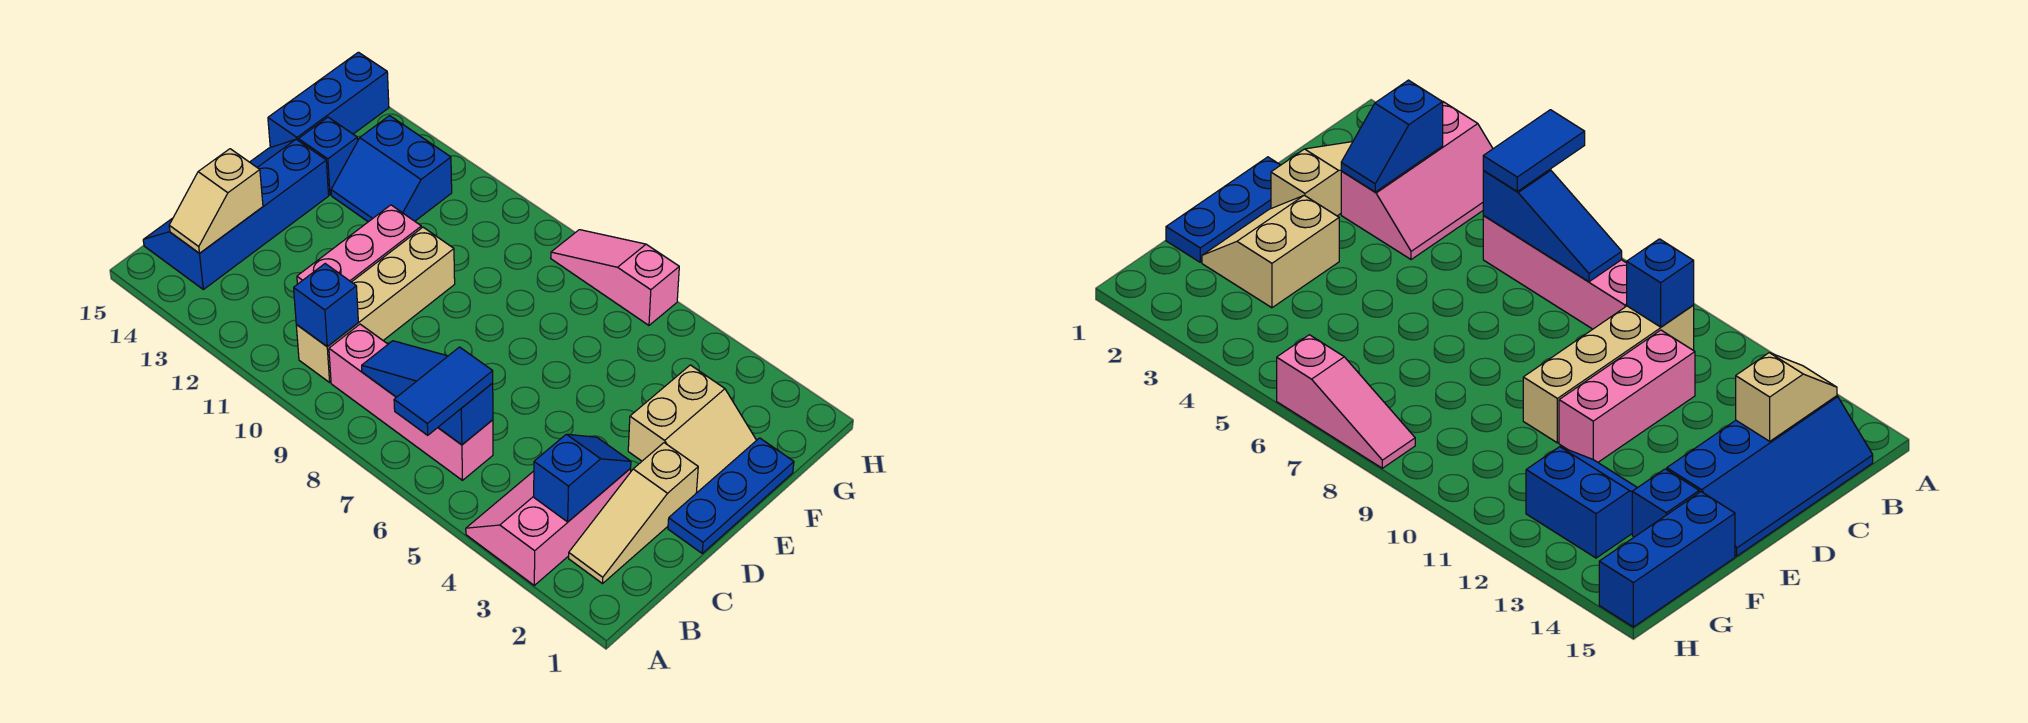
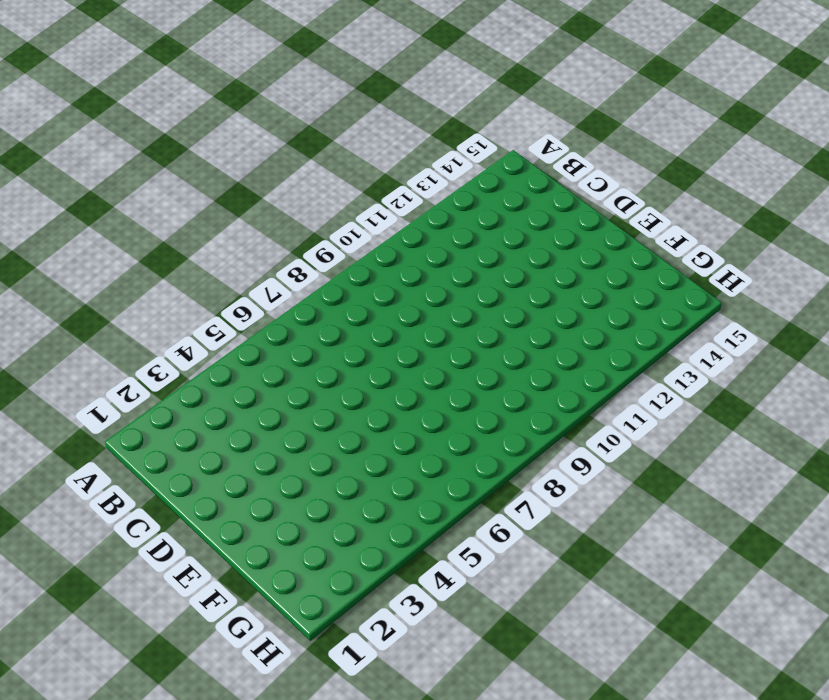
none -> pink 2x3 slope [466,469,631,585]
none -> tan 1x3 slope [569,443,698,584]
none -> pink 1x4 brick [329,324,493,480]

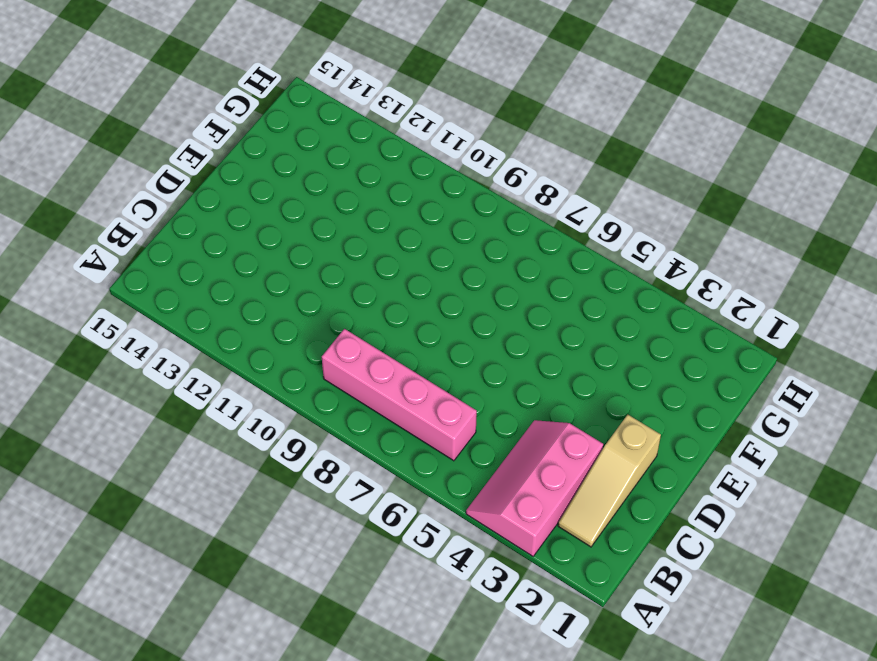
none -> tan 1x4 brick [296,227,455,382]
none -> blue 2x4 slope [143,139,329,289]
none -> pink 1x3 brick [297,205,421,284]

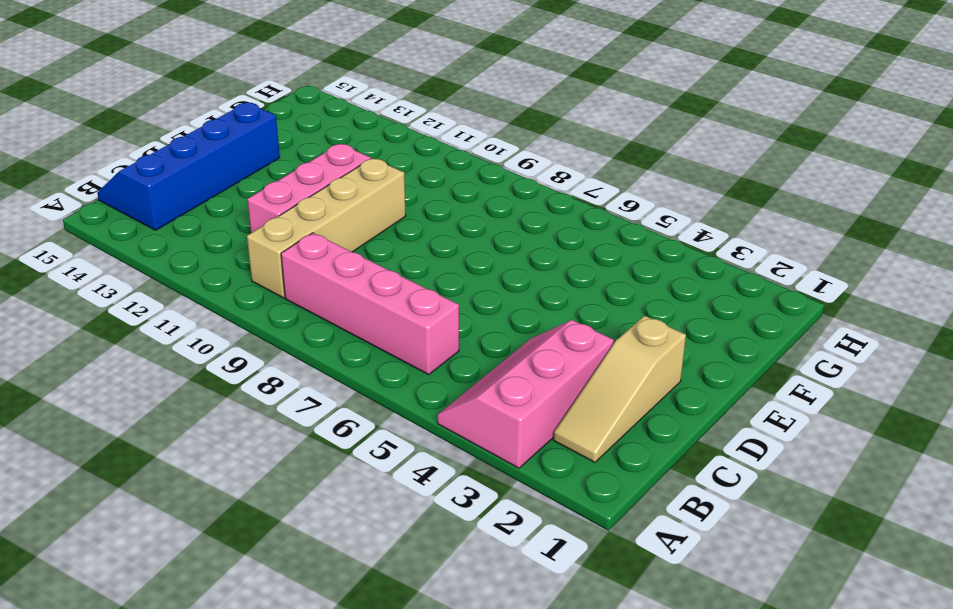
none -> blue 1x3 plate [668,438,794,553]
none -> tan 2x2 slope [628,365,757,493]
none -> blue 2x2 slope [331,116,452,222]

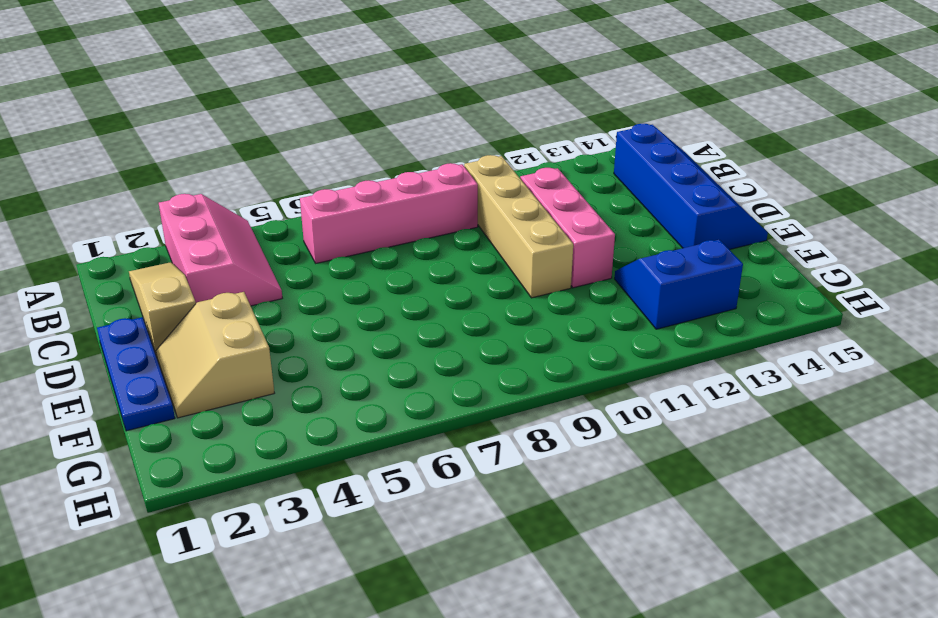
none -> blue 1x1 brick [298,117,358,195]
none -> blue 1x3 brick [268,52,389,147]
none -> pink 1x3 slope [551,230,679,325]

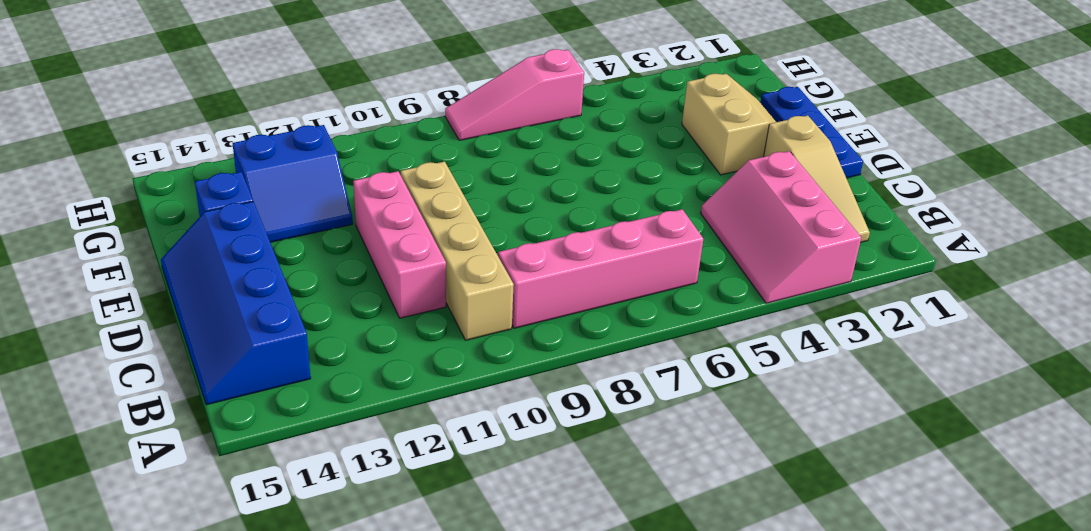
none -> blue 1x3 brick [268,52,389,147]
none -> blue 1x2 slope [534,434,631,522]
none -> blue 1x3 slope [362,341,493,445]

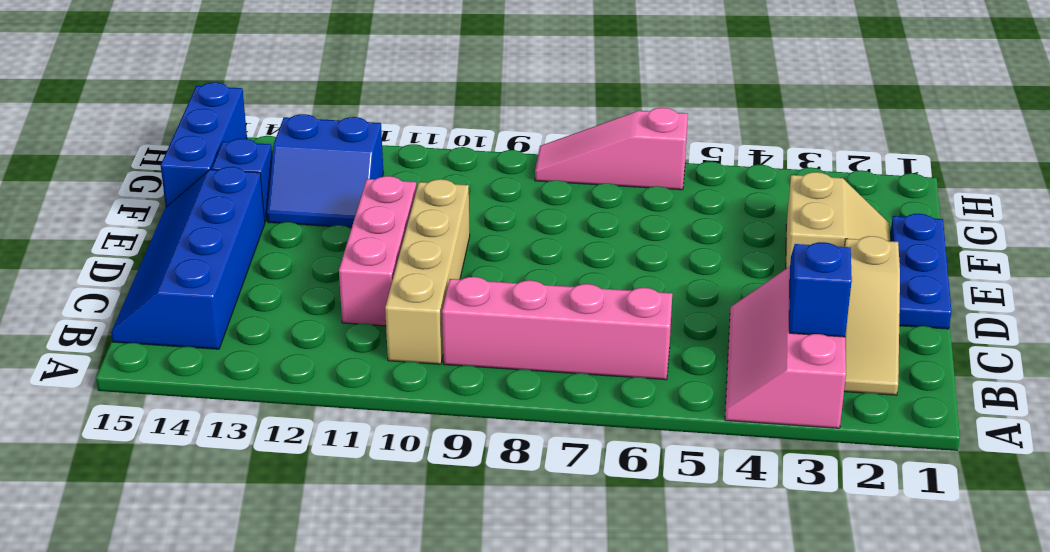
none -> blue 1x3 slope [362,341,493,445]
none -> blue 1x1 brick [294,264,358,347]
none -> tan 1x2 slope [169,149,263,253]

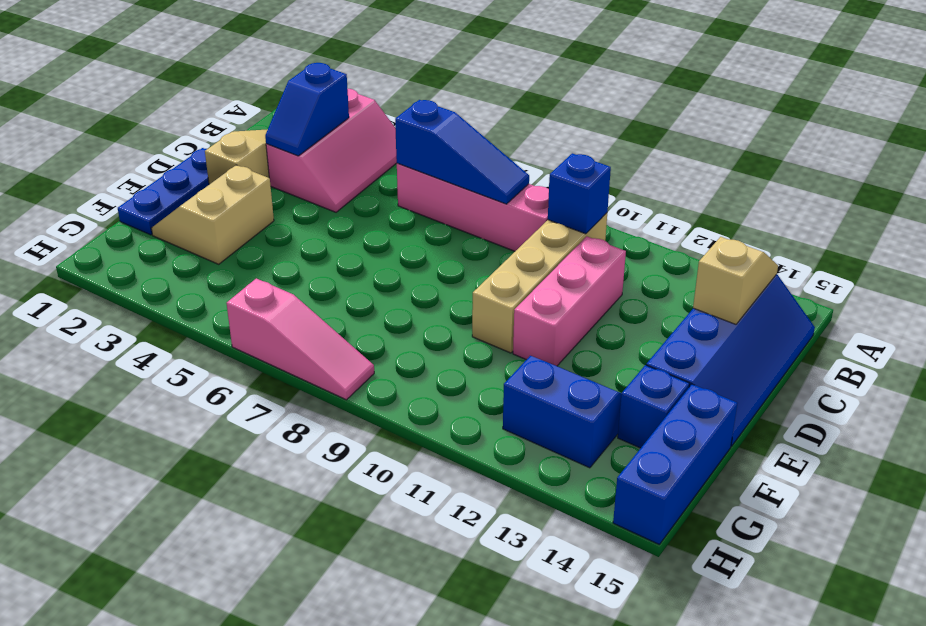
none -> blue 1x2 tile [394,347,493,435]

